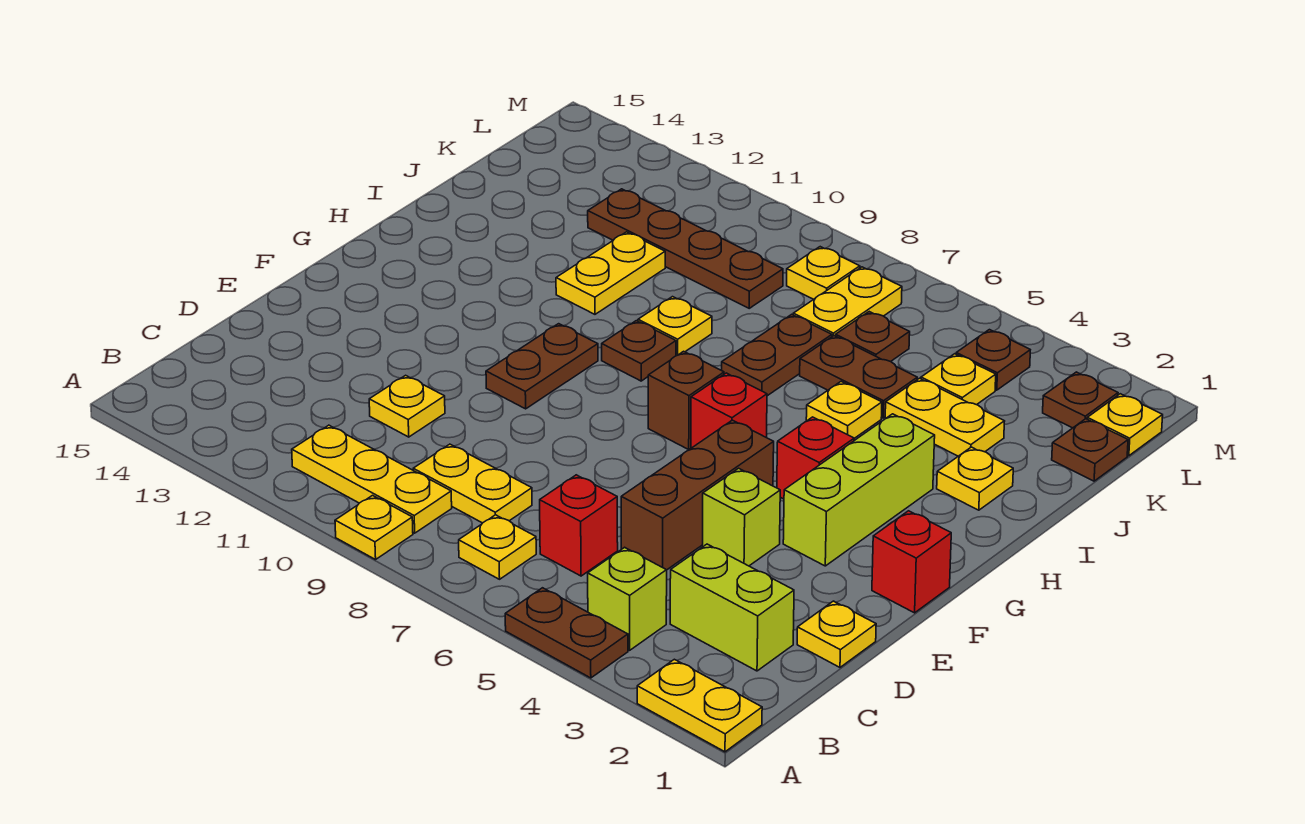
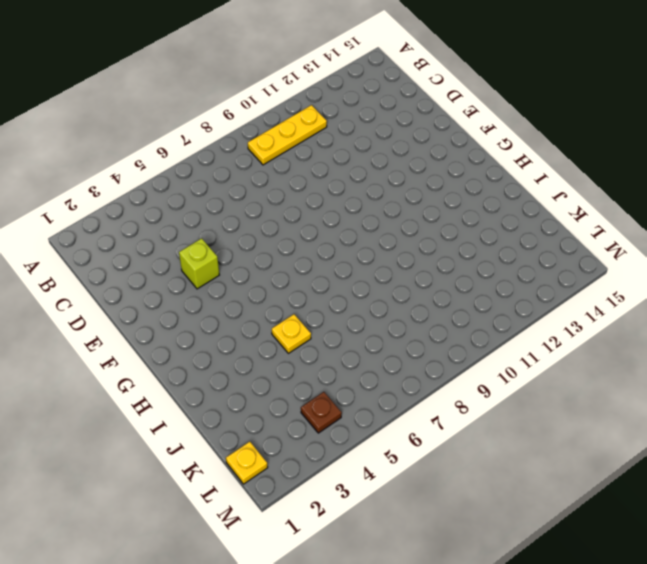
none -> yellow 1x2 plate [637,659,762,752]
none -> brown 1x2 plate [505,588,628,678]
none -> yellow 1x1 plate [335,495,413,560]
none -> lime 1x1 brick [588,547,667,650]

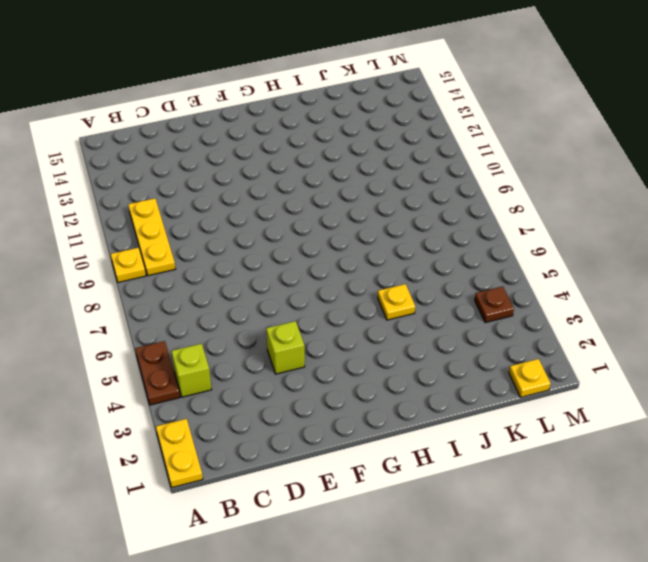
none -> yellow 1x1 plate [459,515,536,579]
none -> lime 1x2 brick [670,544,794,671]
none -> red 1x1 brick [540,475,618,576]
none -> yellow 1x2 plate [413,444,532,523]

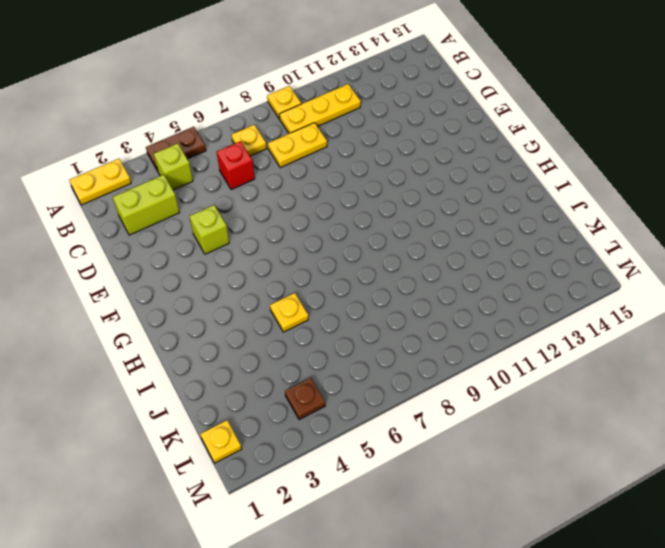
none -> yellow 1x1 plate [797,601,876,667]
none -> brown 1x3 brick [621,420,774,570]
none -> yellow 1x1 plate [369,375,445,437]
none -> red 1x1 brick [872,511,951,613]

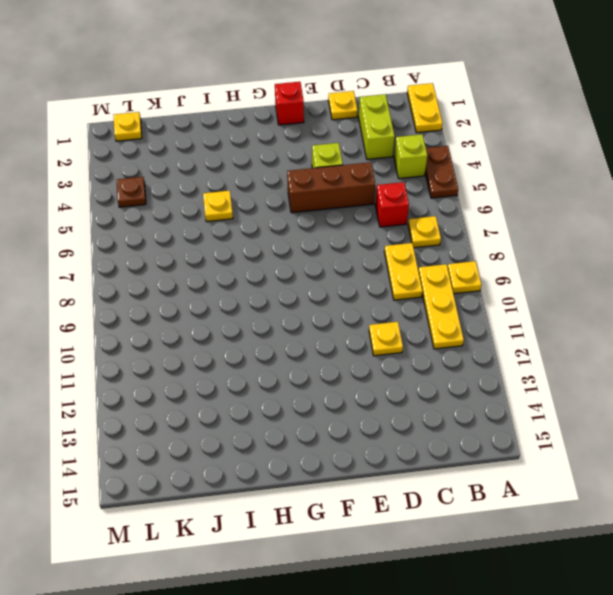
none -> lime 1x3 brick [783,414,935,566]
none -> brown 1x2 plate [486,324,598,409]
none -> red 1x1 brick [777,417,854,499]
none -> red 1x1 brick [691,373,767,448]

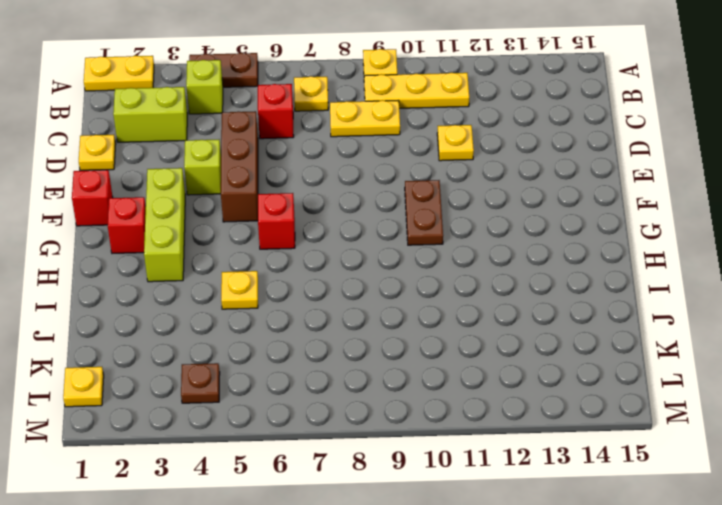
red 1x1 brick [108,197,146,253] -> red 1x1 brick moved to [777,417,854,499]
none -> brown 1x1 brick [648,351,724,449]
none -> brown 1x1 plate [602,321,676,381]
none -> yellow 1x1 plate [937,447,1013,510]
none -> brown 1x2 plate [722,314,832,396]

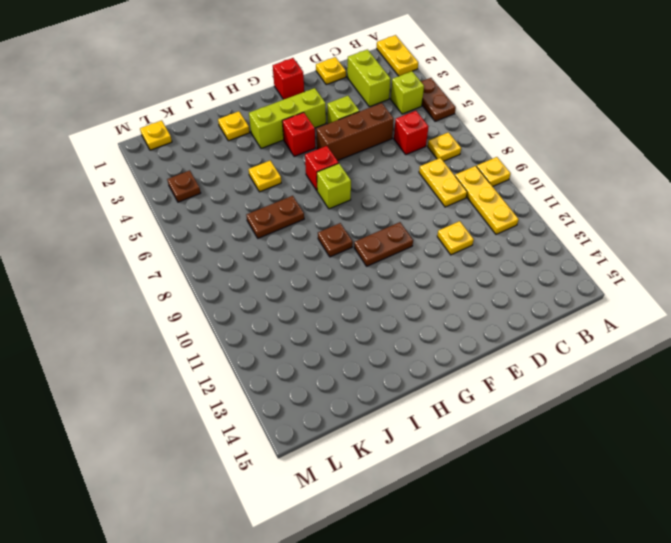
lime 1x1 brick [317,163,351,209] -> brown 1x1 brick [648,351,724,449]
none -> yellow 1x1 plate [638,297,712,356]
none -> yellow 1x2 plate [556,232,665,314]
none -> yellow 1x2 plate [885,378,1005,456]
none -> brown 1x2 plate [800,336,917,418]

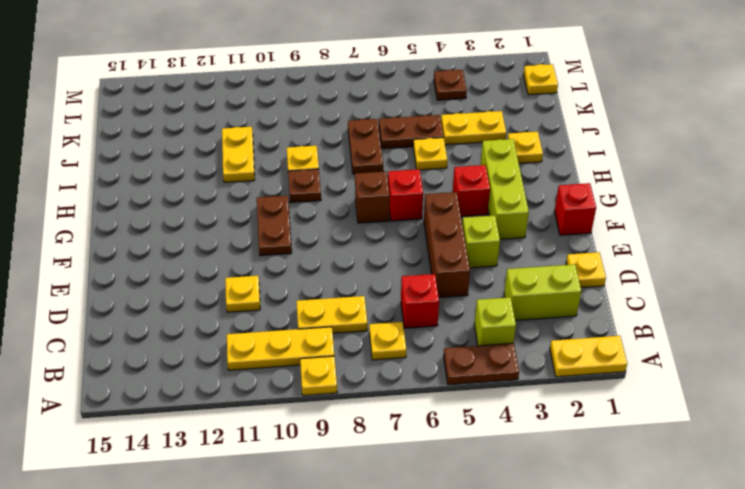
none -> brown 1x1 plate [1052,419,1128,481]
none -> yellow 1x1 plate [921,354,996,405]
none -> brown 1x1 plate [836,312,910,362]
none -> yellow 1x2 plate [793,267,902,336]

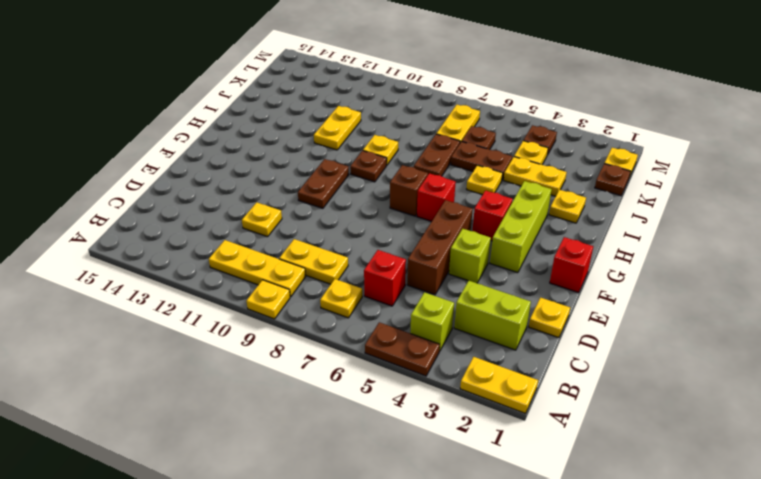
none -> brown 1x4 plate [588,189,783,308]
none -> brown 1x1 plate [1043,372,1118,428]
none -> yellow 1x1 plate [787,247,860,299]

